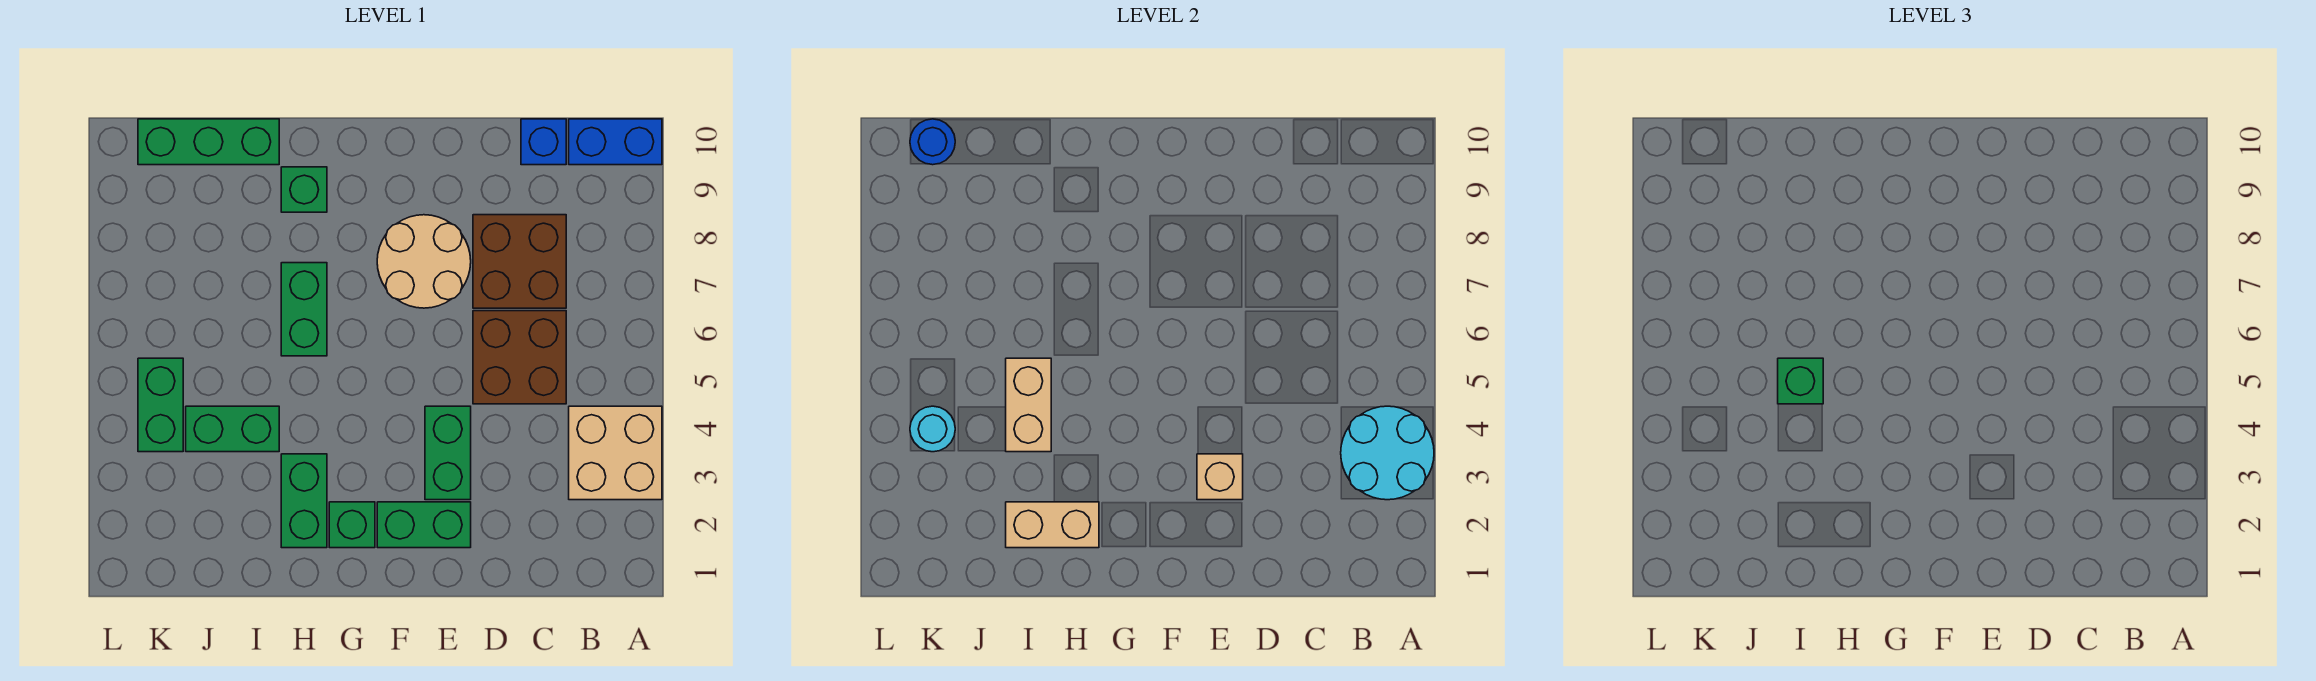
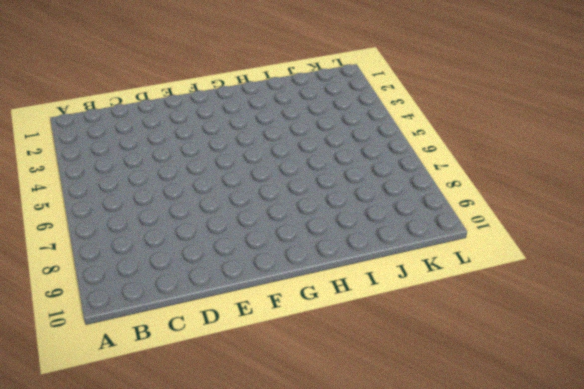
none -> tan 2x2 brick [569,406,662,500]
none -> blue 1x2 brick [569,119,662,165]
none -> brown 2x2 brick [473,311,566,404]

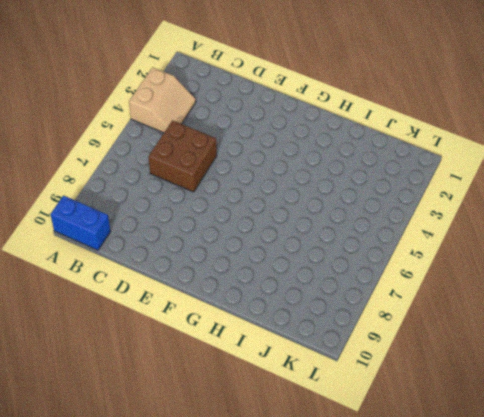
tan 2x2 slope [129,67,196,133] -> tan 2x2 brick [569,406,662,500]
none -> brown 2x2 brick [473,215,566,308]
none -> blue 1x1 brick [521,119,566,165]
none -> green 1x2 brick [377,502,471,548]

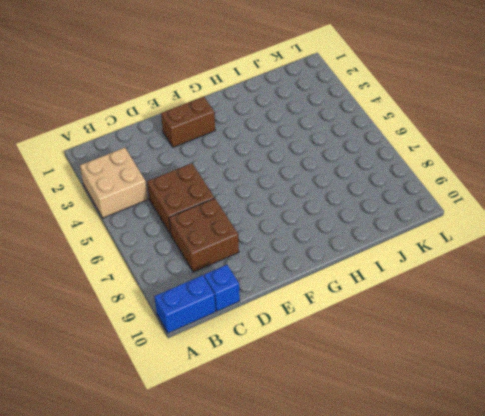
brown 1x2 brick [161,97,215,147] -> green 1x2 brick [377,502,471,548]
none -> green 1x2 brick [425,406,471,500]
none -> tan 2x2 round brick [377,215,471,308]
none -> green 1x1 brick [329,502,375,548]

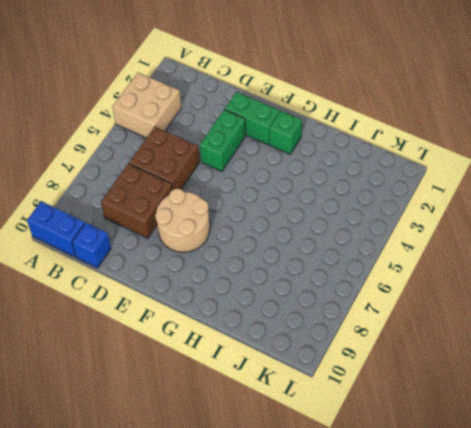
none -> green 1x2 brick [281,454,327,548]
none -> green 1x2 brick [281,263,327,356]
none -> green 1x1 brick [281,167,327,212]

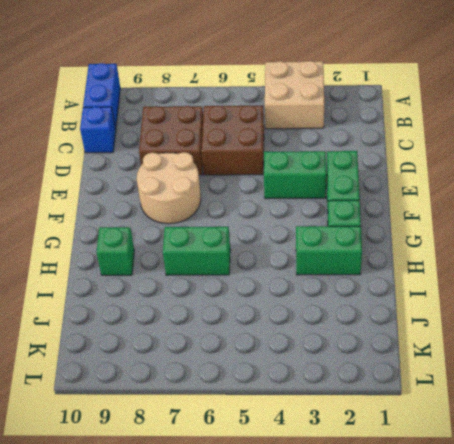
none -> green 1x2 brick [186,406,279,452]
none -> green 1x3 brick [138,119,279,165]
none -> green 1x2 brick [138,358,183,452]

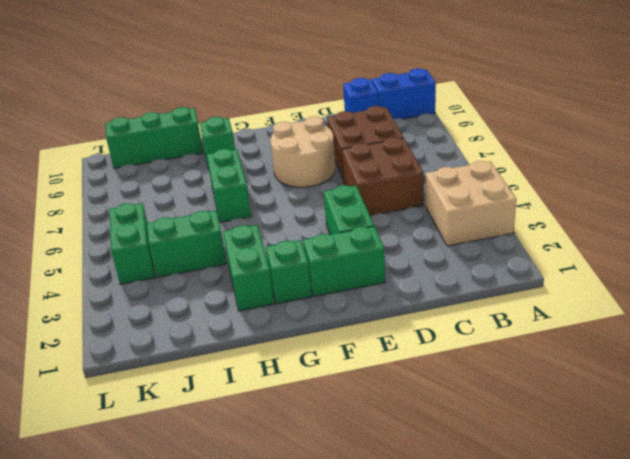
none -> cyan 2x2 round brick [1341,406,1434,500]
none -> tan 1x1 brick [1197,454,1243,500]
none -> tan 1x2 brick [1006,502,1099,548]

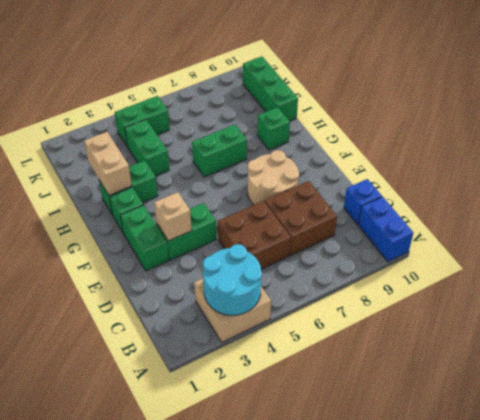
none -> tan 1x2 brick [1006,358,1051,452]
none -> cyan 1x1 round brick [910,406,955,452]
none -> blue 1x1 round brick [910,119,955,165]

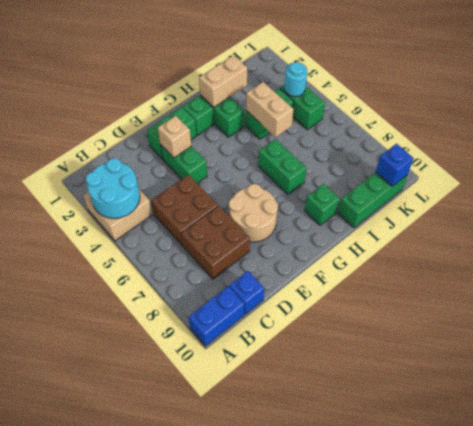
blue 1x1 brick [376,144,413,186] -> blue 1x1 round brick [910,119,955,165]
none -> green 1x1 brick [1778,358,1823,404]

